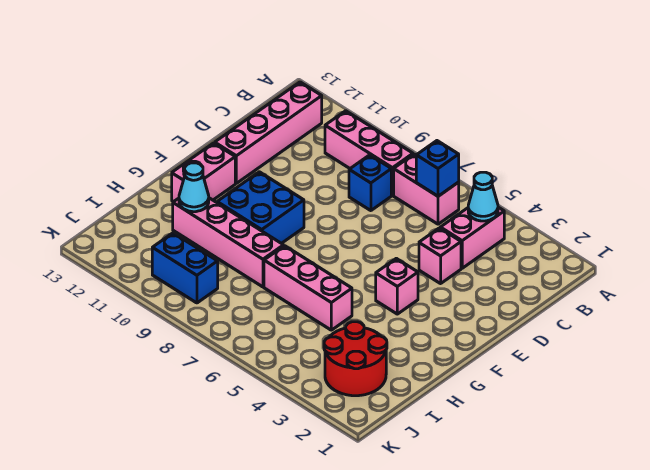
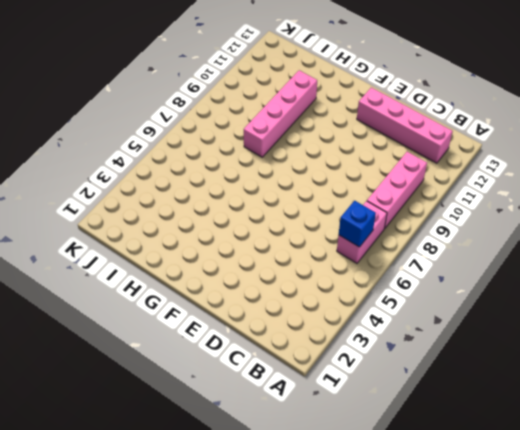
none -> pink 1x2 brick [440,207,504,268]
none -> blue 1x1 brick [349,155,391,211]
none -> pink 1x1 brick [419,228,461,284]

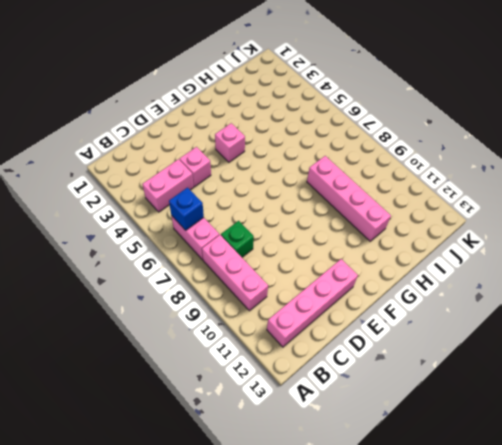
green 1x1 brick [221,221,254,257] -> blue 1x1 brick [349,155,391,211]
none -> blue 2x2 brick [217,172,304,243]
none -> pink 1x2 brick [172,143,235,202]
none -> pink 1x3 brick [264,246,352,330]

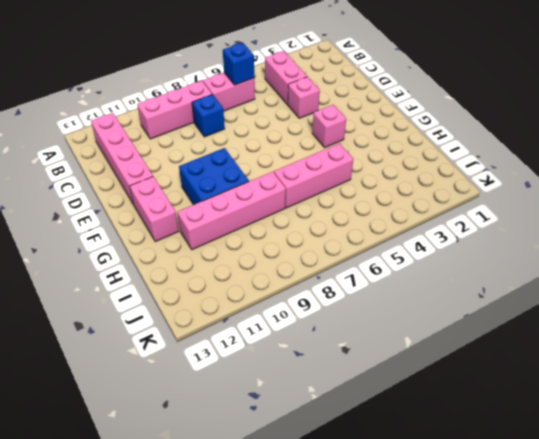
none -> red 2x2 round brick [324,322,387,396]
none -> blue 1x2 brick [152,233,218,303]
none -> cyan 1x1 cone [468,172,498,221]

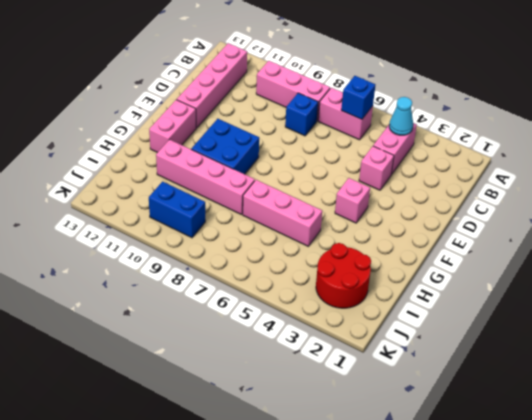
none -> cyan 1x1 cone [179,163,209,212]

